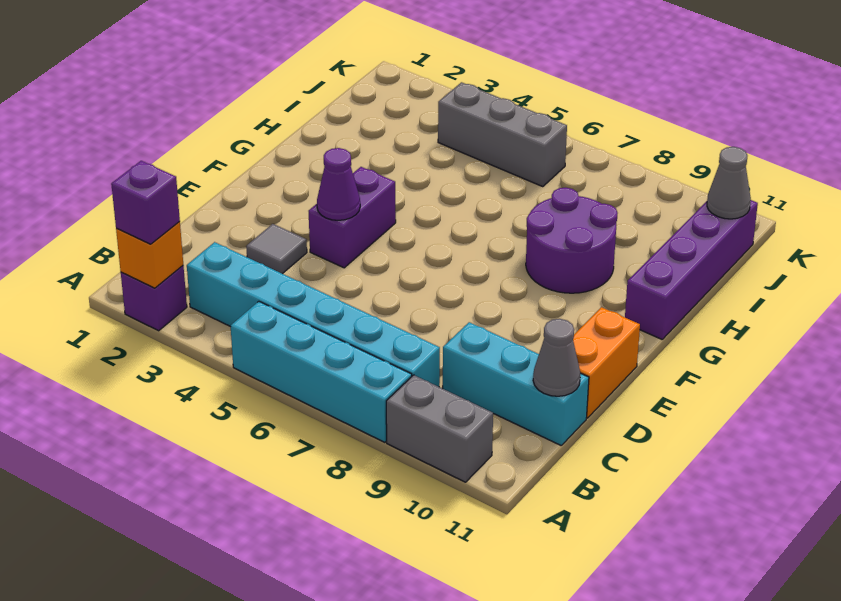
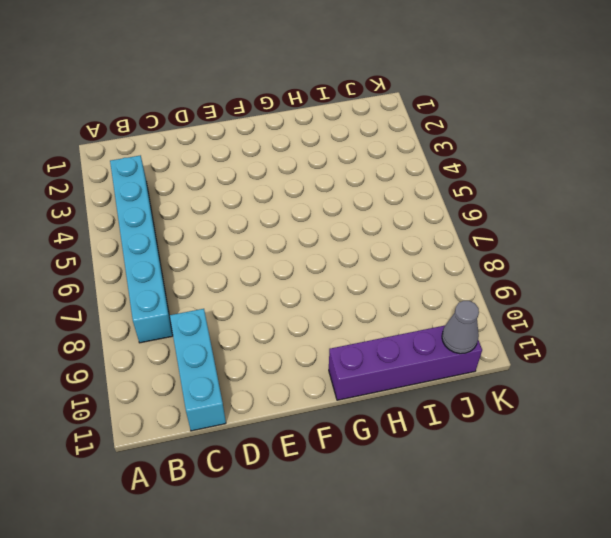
none -> purple 1x1 brick [121,266,187,331]
none -> cyan 1x4 brick [231,301,412,442]
none -> grey 1x2 brick [386,375,493,482]

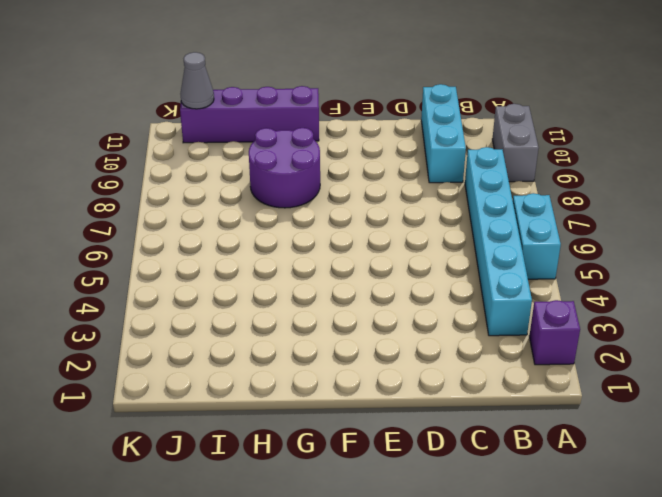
cyan 1x2 brick [513,193,561,279] -> cyan 1x4 brick [231,301,412,442]
none -> grey 1x1 tile [246,224,307,274]
none -> orange 1x2 brick [573,307,640,418]
none -> purple 1x2 brick [309,167,396,268]

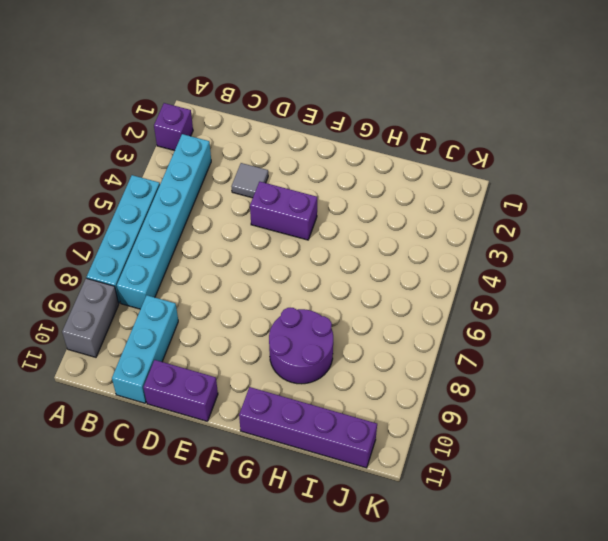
purple 1x2 brick [143,360,218,421] -> orange 1x2 brick [573,307,640,418]
none -> grey 1x3 brick [438,82,567,187]
none -> orange 1x1 brick [116,222,183,288]
none -> grey 1x1 cone [533,319,580,396]

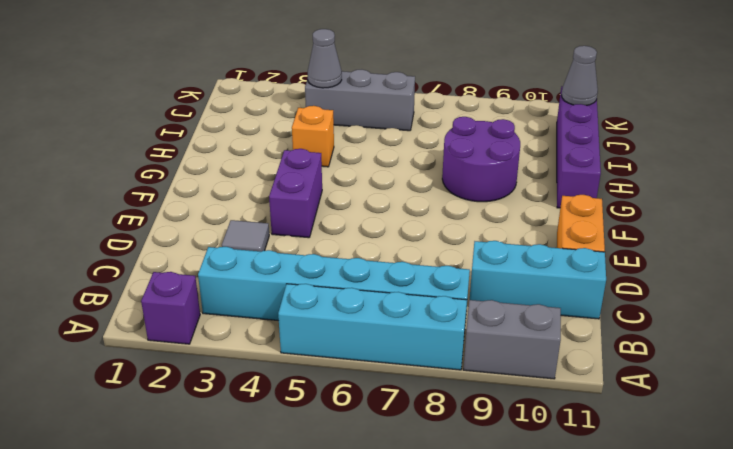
orange 1x1 brick [292,106,334,167] -> orange 1x1 brick moved to [116,222,183,288]
grey 1x1 cone [308,29,342,88] -> grey 1x1 cone moved to [533,319,580,396]
none -> purple 1x1 cone [317,148,360,220]
none -> purple 1x1 brick [111,161,180,244]

